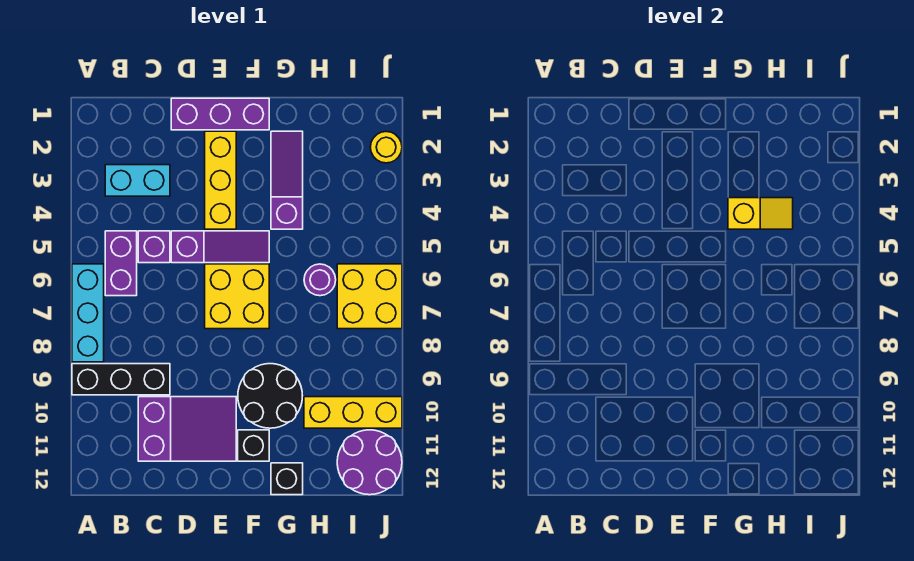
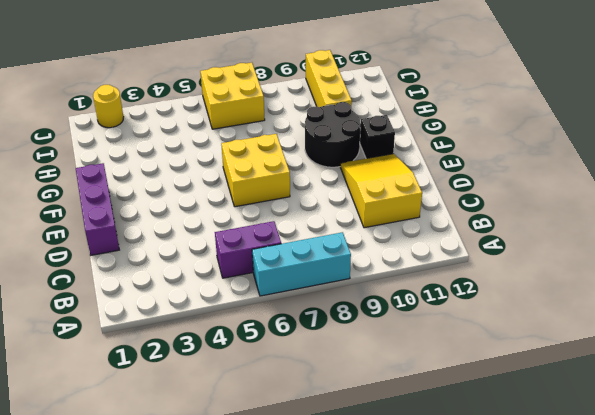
yellow 2x3 slope [340,154,422,228] -> purple 2x3 slope [138,397,236,461]
none -> black 1x3 brick [72,364,170,395]
none -> cyan 1x2 brick [105,165,170,196]
none -> purple 1x1 brick [138,231,170,263]

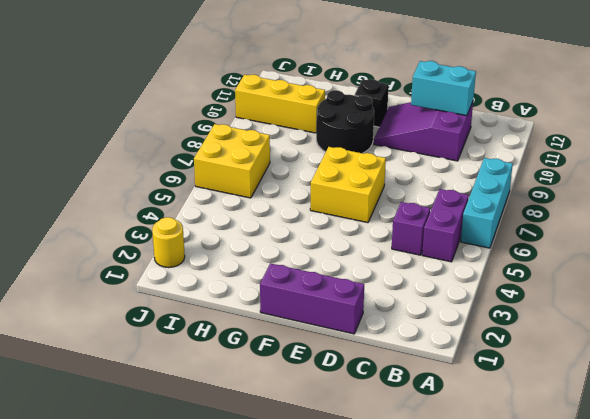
cyan 1x2 brick [411,61,476,116] -> cyan 1x2 brick moved to [105,165,170,196]
none -> black 1x3 brick [72,364,170,395]
none -> purple 1x3 slope [171,231,269,263]
none -> yellow 1x3 brick [205,131,236,229]

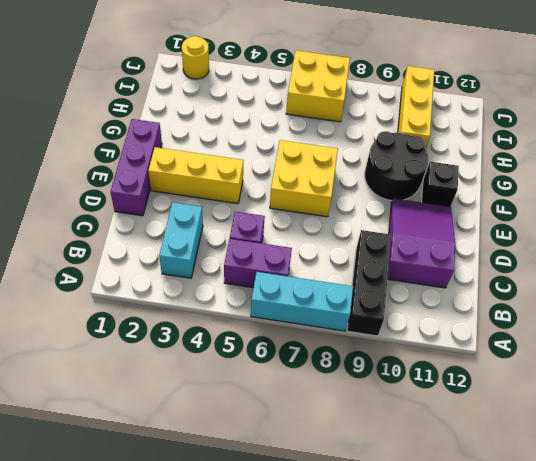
none -> purple 1x3 slope [171,231,269,263]
none -> purple 1x3 slope [271,131,303,229]
none -> black 1x1 brick [271,463,303,495]

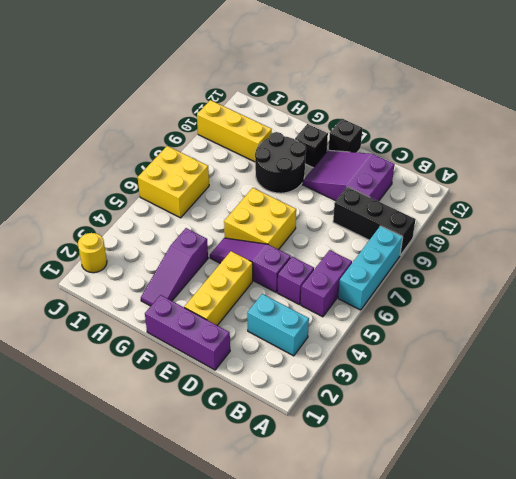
black 1x1 brick [329,119,362,153] -> black 1x1 brick moved to [271,463,303,495]
none -> purple 1x1 round brick [304,264,336,296]
none -> purple 2x2 round brick [337,430,402,495]
none -> yellow 1x2 slope [728,198,793,229]

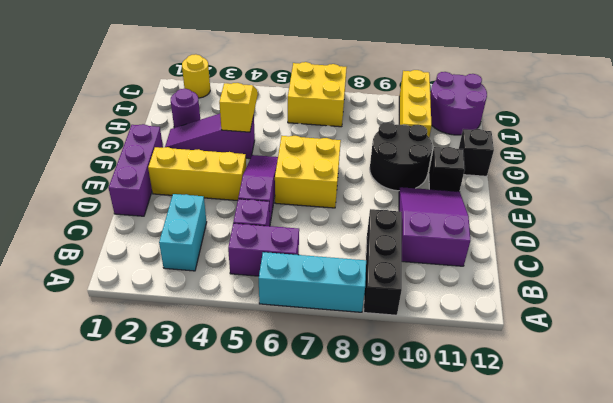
purple 1x1 round brick [171,89,200,128] -> purple 1x1 round brick moved to [304,264,336,296]

